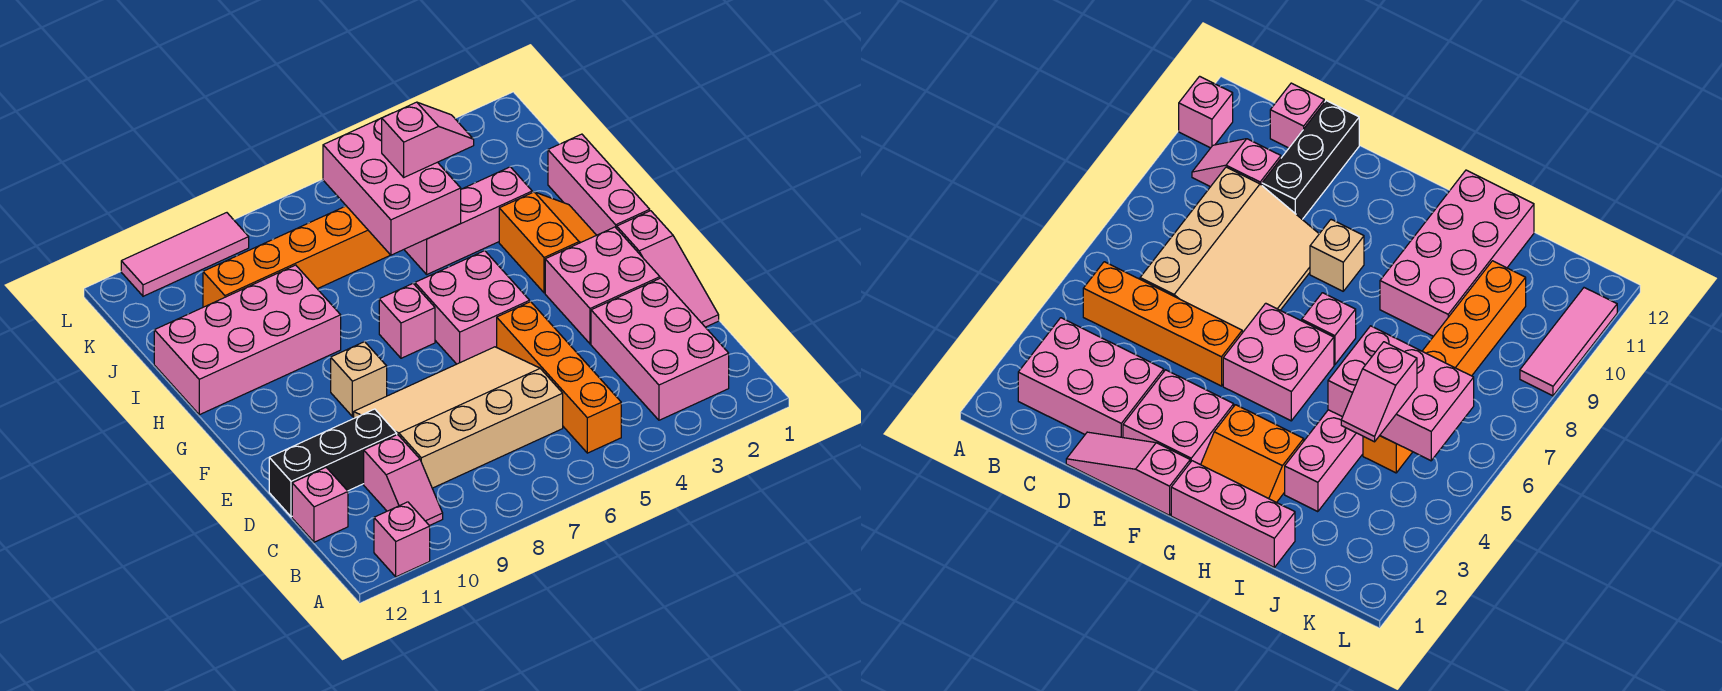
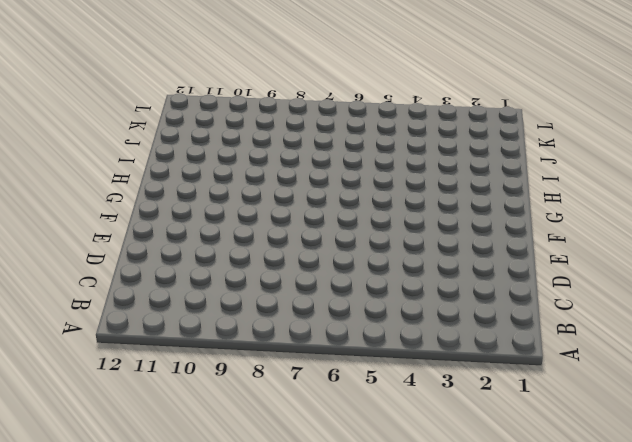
none -> pink 1x1 brick [374,502,430,577]
none -> pink 2x3 brick [591,278,729,420]
none -> orange 1x4 brick [497,302,621,453]

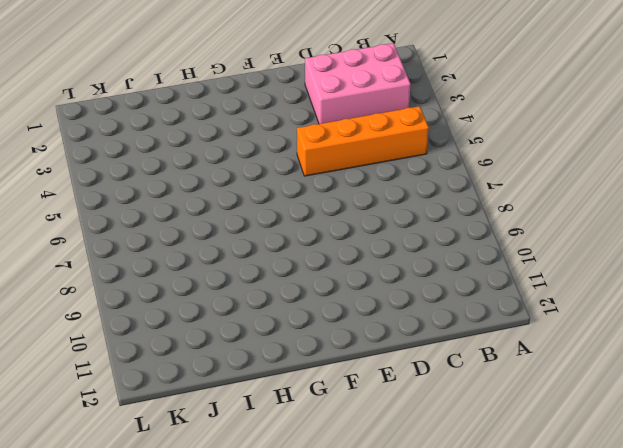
none -> pink 1x1 brick [374,502,430,577]
none -> pink 1x2 slope [364,435,443,526]
none -> tan 3x4 slope [354,347,563,488]

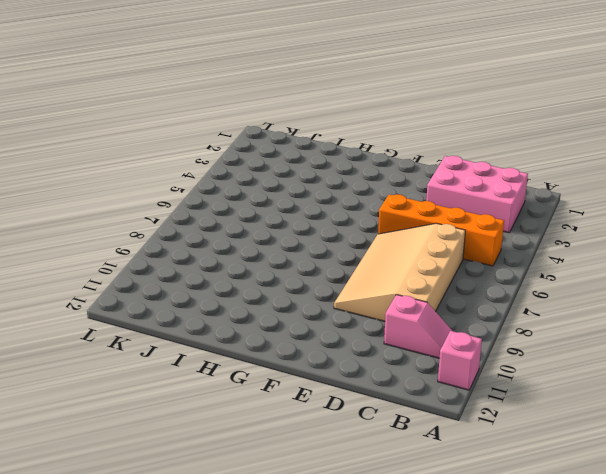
none -> pink 1x1 brick [292,468,348,542]
none -> pink 1x3 slope [617,211,719,327]
none -> black 1x3 brick [269,409,397,517]

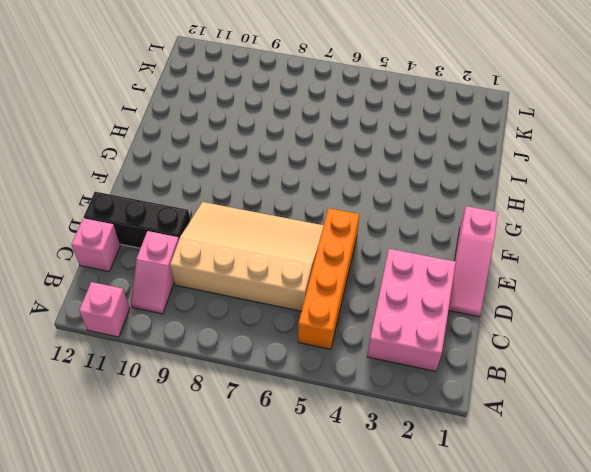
none -> pink 2x2 brick [545,227,660,344]
none -> pink 2x2 brick [415,251,530,364]
none -> tan 1x1 brick [331,342,387,417]

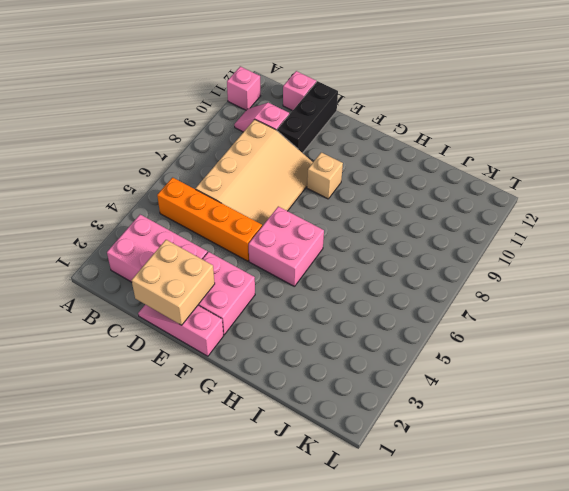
tan 2x2 brick [132,240,215,325] -> none
none -> pink 1x3 brick [548,134,650,235]
none -> orange 2x2 slope [499,192,596,293]
none -> pink 1x1 brick [379,284,435,358]

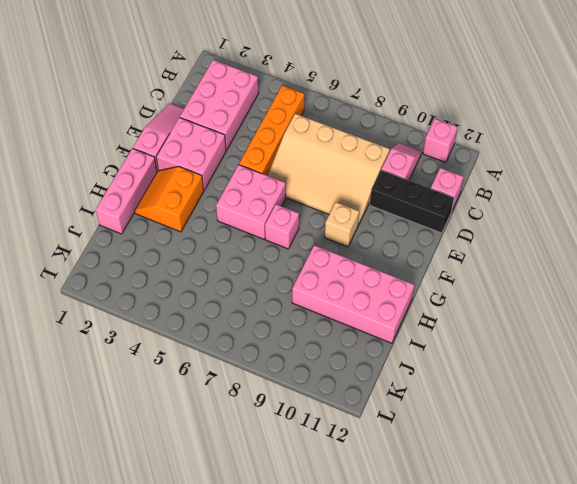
none -> pink 1x3 brick [405,167,532,274]
none -> orange 1x6 brick [203,206,390,307]
none -> pink 1x3 tile [121,213,249,296]

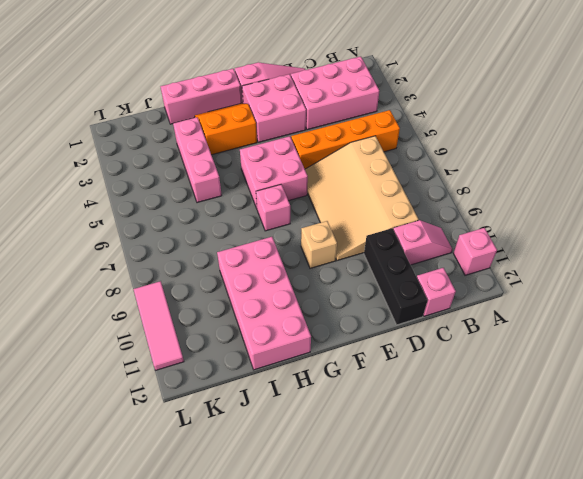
none -> orange 1x6 brick [203,206,390,307]
none -> pink 2x3 brick [323,118,461,255]
none -> pink 1x2 slope [382,102,474,177]

